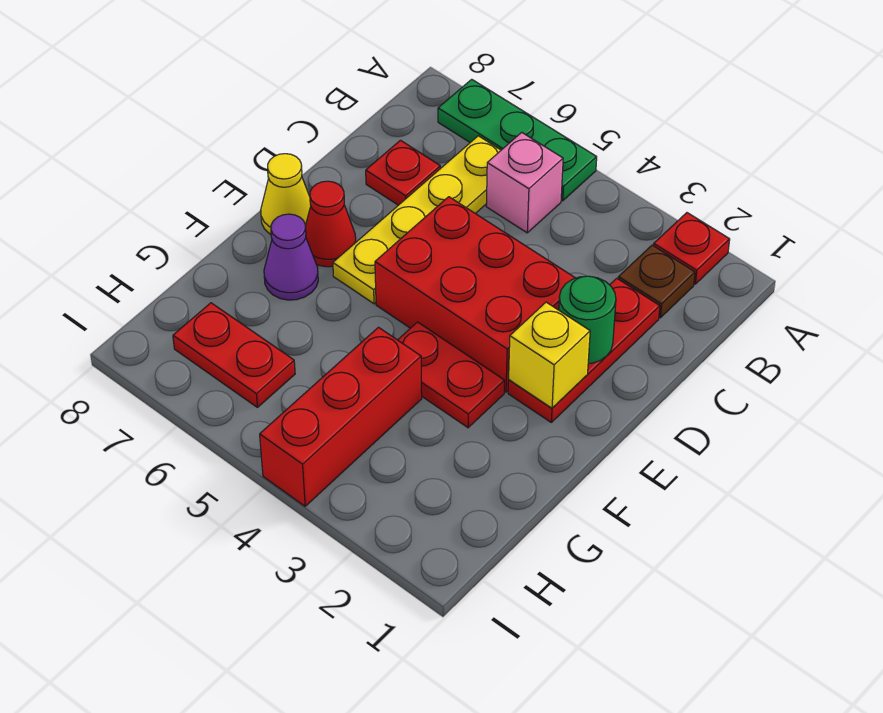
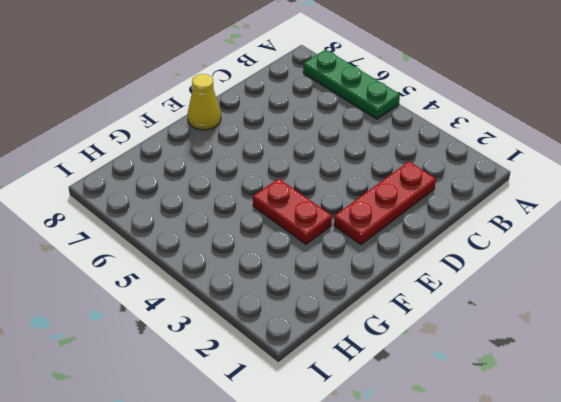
none -> red 1x1 plate [654,213,730,284]
none -> brown 1x1 plate [618,245,695,318]
none -> pink 1x1 brick [486,132,563,233]

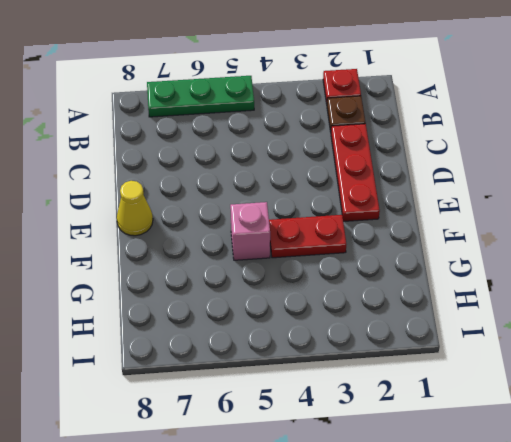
pink 1x1 brick [230,202,270,260] -> pink 1x1 brick moved to [486,132,563,233]
none -> yellow 1x4 plate [333,136,501,304]
none -> red 1x1 plate [366,140,440,205]
none -> red 2x3 brick [375,197,575,392]

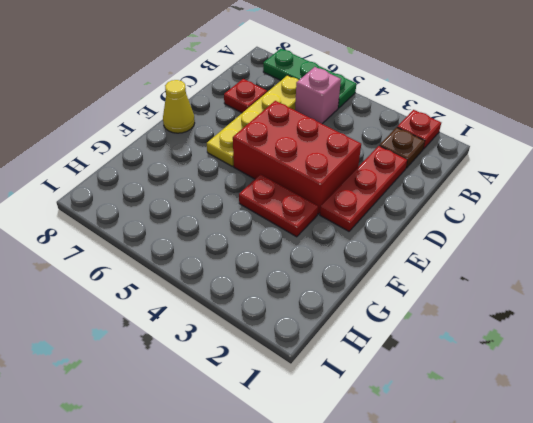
none -> red 1x1 cone [305,181,356,267]
none -> purple 1x1 cone [264,214,318,300]
none -> red 1x3 brick [260,327,422,506]

